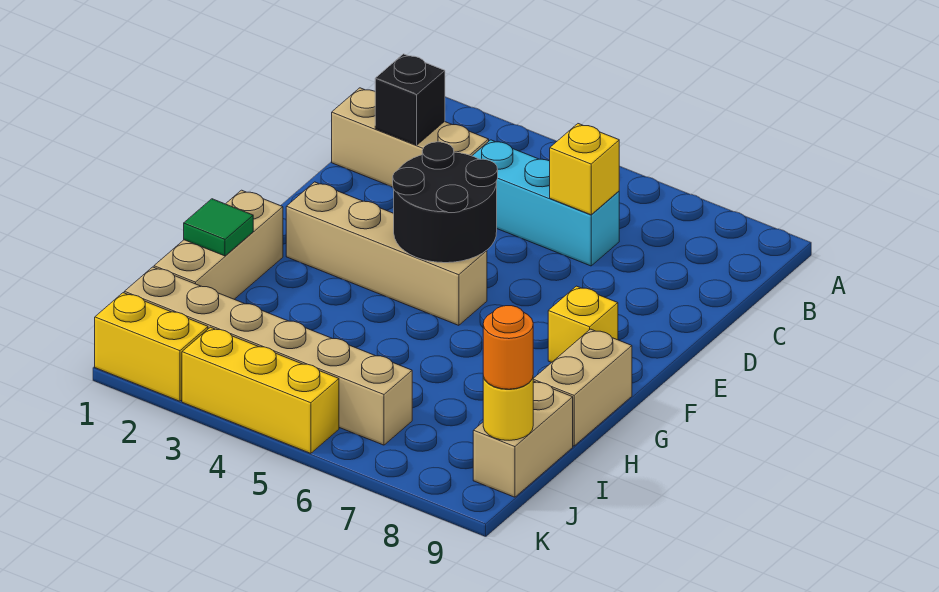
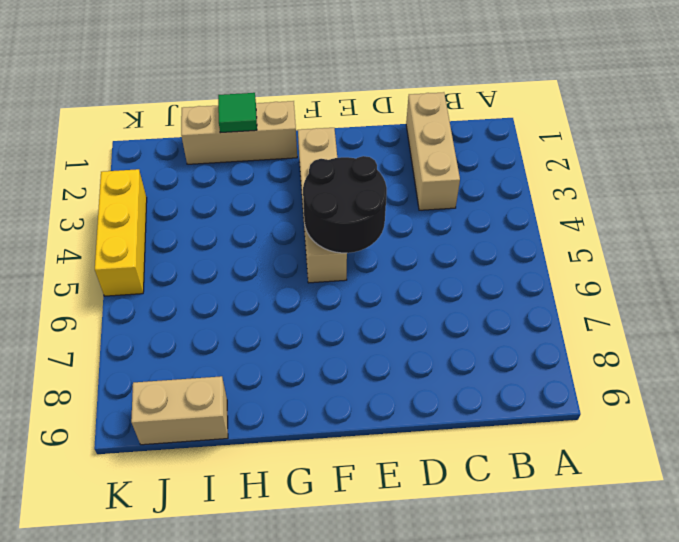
none -> cyan 1x3 brick [472,140,619,266]
none -> yellow 1x1 brick [548,286,618,362]
none -> tan 1x2 brick [533,329,632,446]

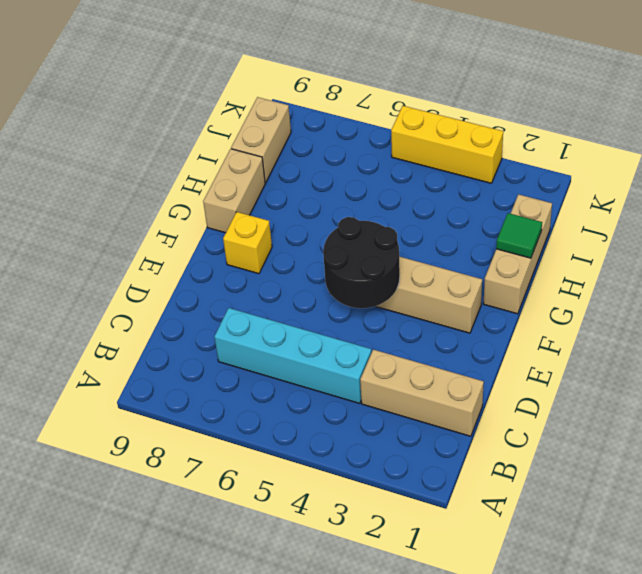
cyan 1x4 brick [214,308,371,403] -> cyan 1x3 brick [472,140,619,266]
none -> tan 1x6 brick [124,267,412,445]
none -> yellow 1x2 brick [95,293,208,401]
none -> black 1x1 brick [375,54,445,145]

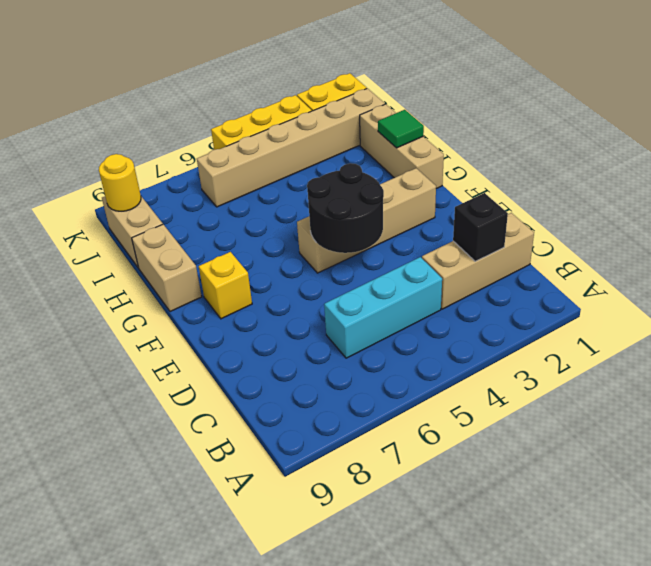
none -> yellow 1x1 brick [550,124,619,215]
none -> orange 1x1 round brick [483,306,533,389]

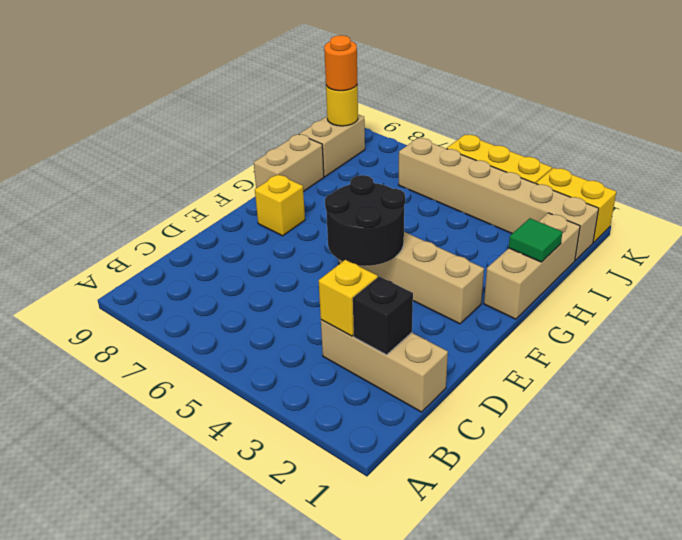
yellow 1x1 brick [319,260,378,336] -> yellow 1x1 brick moved to [550,124,619,215]
none -> cyan 1x3 brick [472,140,619,266]

